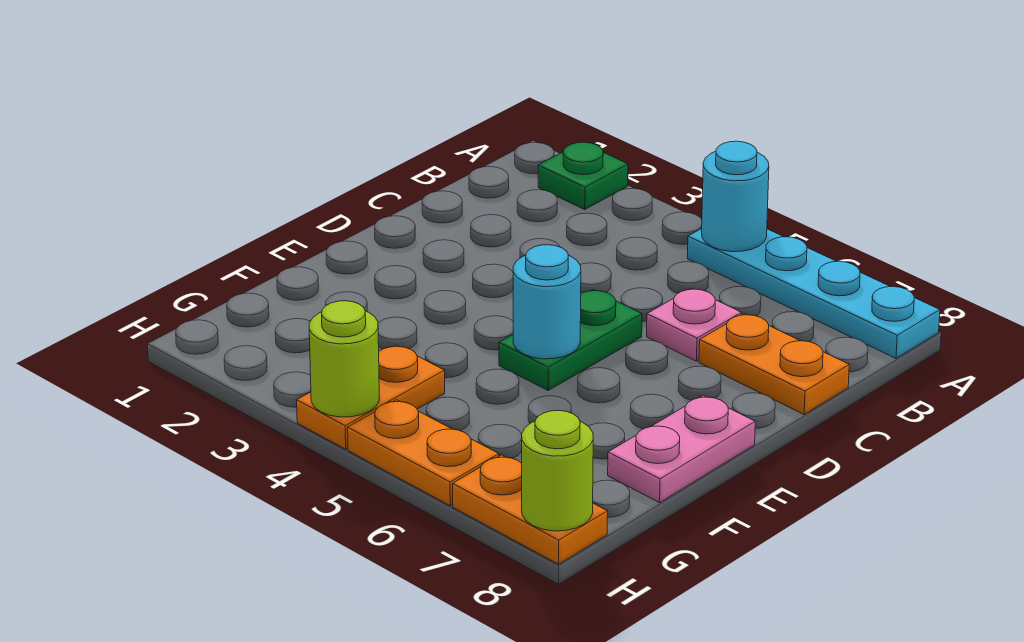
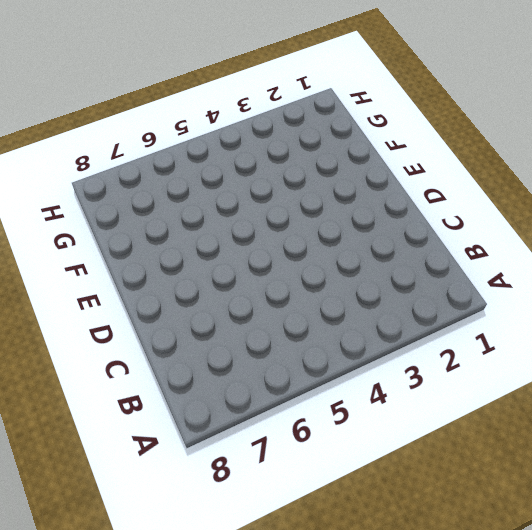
none -> green 1x1 plate [538,142,628,209]
none -> cyan 1x4 plate [687,229,940,358]
none -> pink 1x1 plate [647,288,741,361]

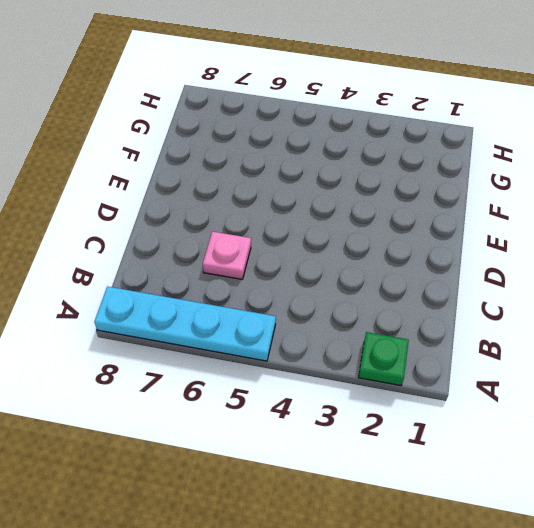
none -> orange 1x2 plate [699,314,849,414]
none -> green 1x2 plate [499,290,642,390]
none -> pink 1x2 plate [608,395,755,503]

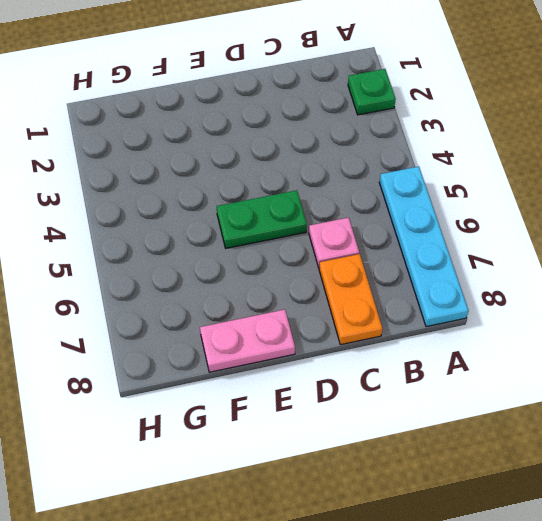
none -> orange 1x2 plate [297,345,445,449]
none -> orange 1x2 plate [348,400,499,506]
none -> orange 1x2 plate [453,455,608,564]

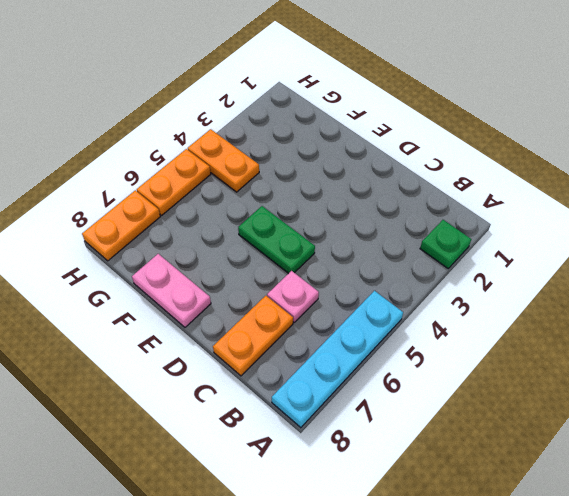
none -> cyan 1x1 round brick [702,141,769,252]
none -> cyan 1x1 round brick [513,245,581,359]
none -> lime 1x1 round brick [309,301,379,417]

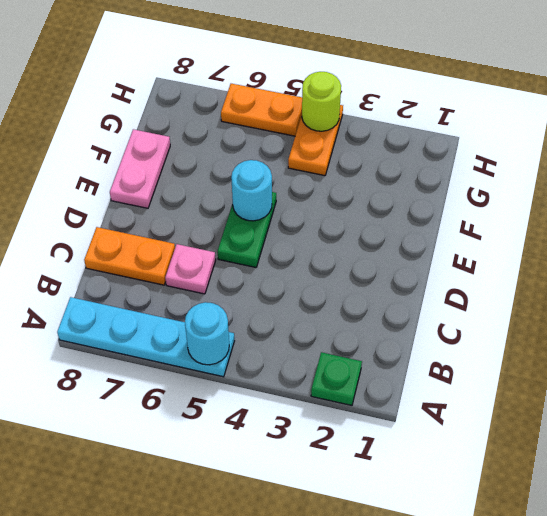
none -> orange 1x2 plate [453,455,608,564]
none -> lime 1x1 round brick [522,410,593,531]

